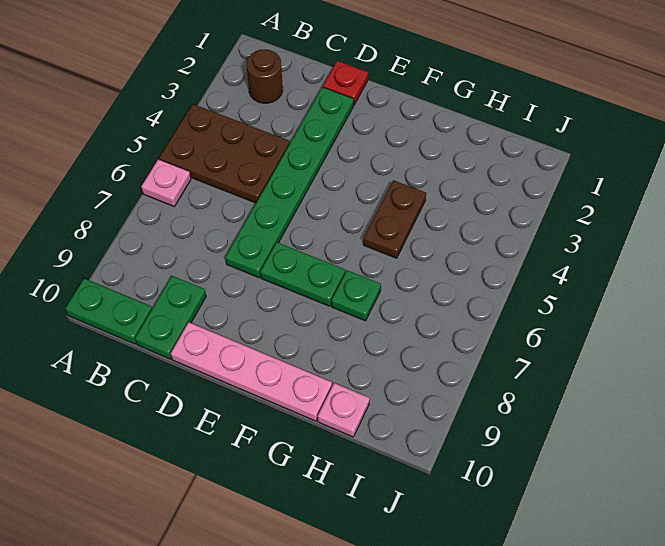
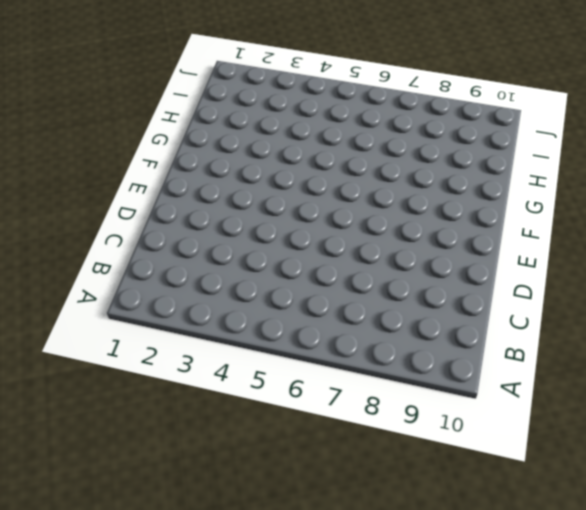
none -> brown 2x3 plate [159,104,290,203]
none -> pink 1x1 plate [141,159,191,206]
none -> green 1x2 plate [65,279,152,344]

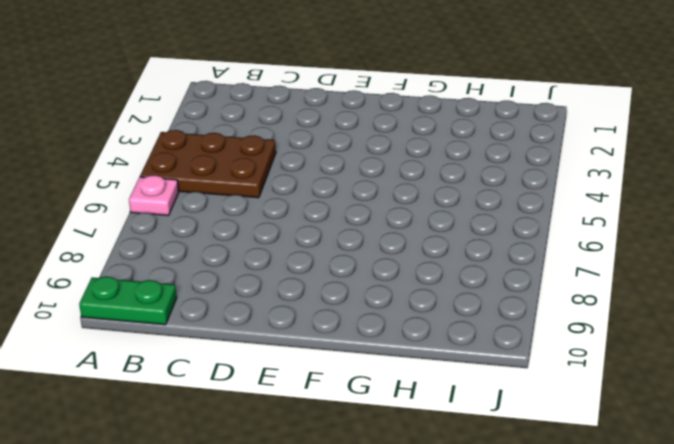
none -> brown 1x1 round brick [247,49,283,103]
none -> green 1x2 plate [135,276,206,359]
none -> red 1x1 plate [323,61,368,105]

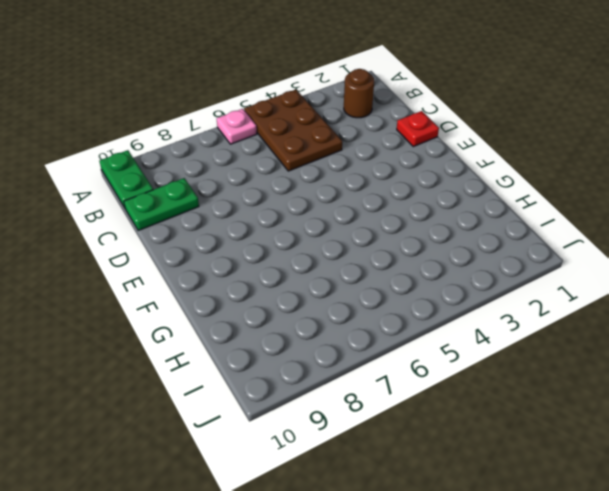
none -> green 1x6 plate [225,87,354,278]
none -> pink 1x4 plate [171,322,332,421]
none -> green 1x2 plate [260,242,345,306]

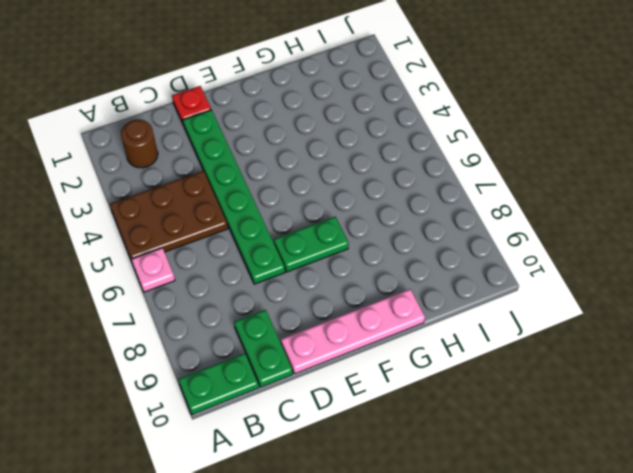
none -> brown 1x2 plate [363,180,426,258]
none -> green 1x1 plate [332,270,381,321]
none -> pink 1x1 plate [318,383,370,437]

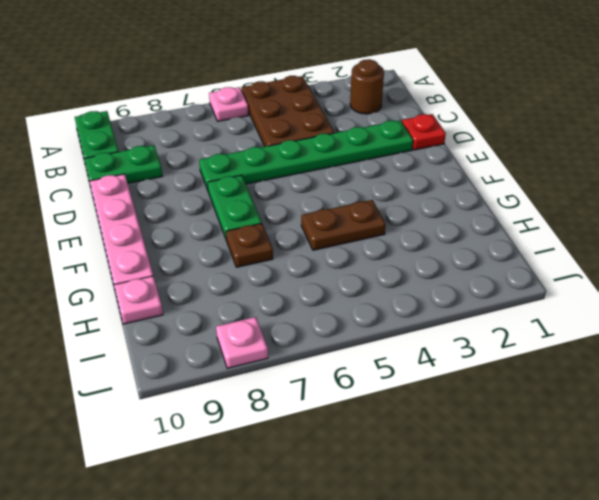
brown 1x1 plate [226,223,273,267] -> green 1x1 plate [332,270,381,321]
pink 1x1 plate [216,317,268,368] -> none

